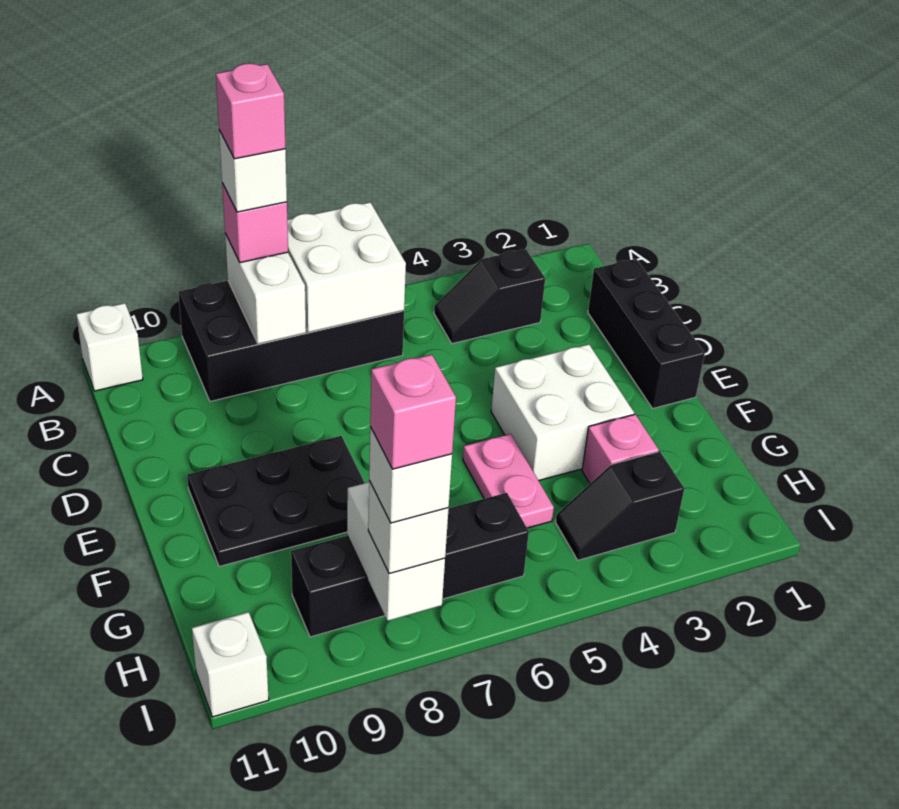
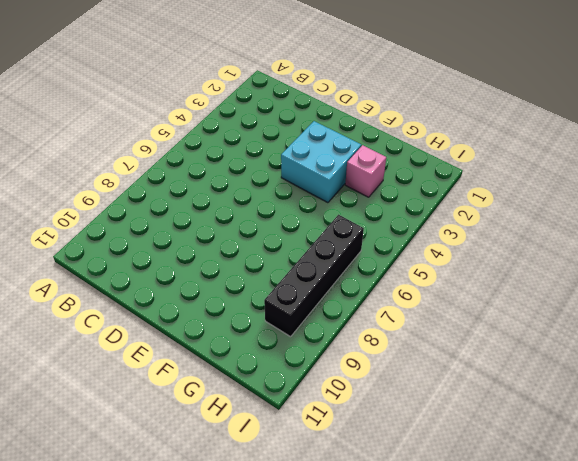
cyan 2x2 brick [281,121,361,203] -> white 2x2 brick [491,344,634,481]
none -> black 2x4 brick [178,281,404,401]
none -> white 1x1 brick [76,303,143,391]
none -> black 1x2 slope [434,249,545,344]

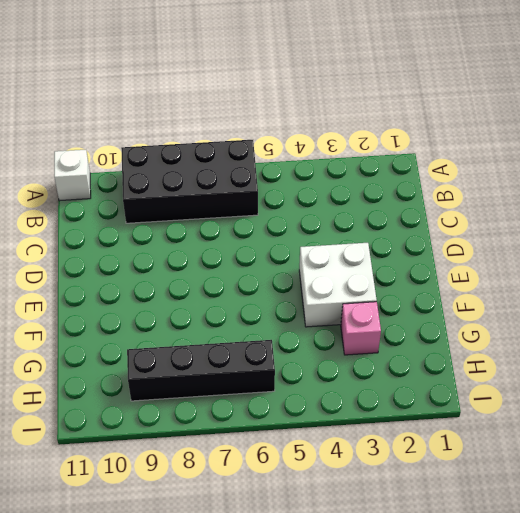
none -> black 1x2 slope [434,249,545,344]
none -> black 1x3 brick [588,259,705,408]
none -> black 2x3 plate [187,436,365,567]

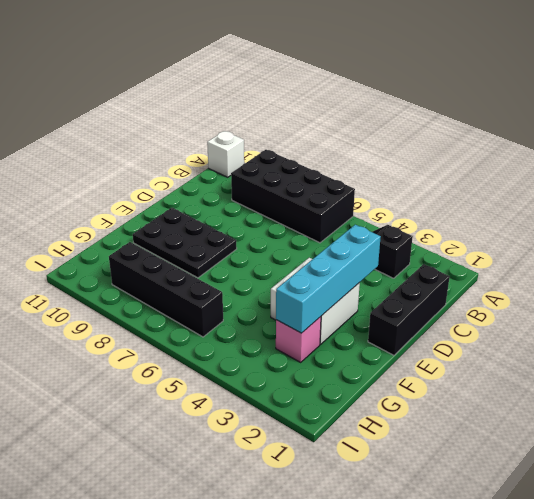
cyan 1x4 brick [276,225,381,333] -> none
none -> pink 1x2 plate [463,434,554,528]
none -> black 1x2 slope [556,451,684,560]
none -> white 1x1 brick [192,612,269,717]

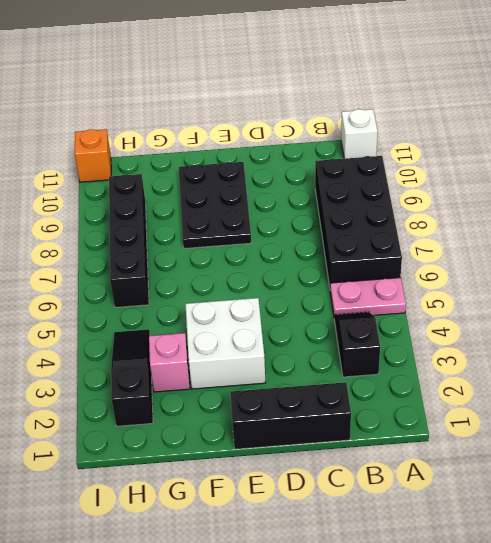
pink 1x2 plate [330,278,406,316] -> pink 1x2 plate moved to [463,434,554,528]
black 1x3 slope [111,329,153,426] -> black 1x2 slope [556,451,684,560]
orange 1x1 brick [75,129,111,182] -> white 1x1 brick [192,612,269,717]
none -> white 2x2 brick [287,202,406,332]
none -> white 1x2 brick [225,233,306,344]
none -> white 1x2 brick [347,482,445,621]

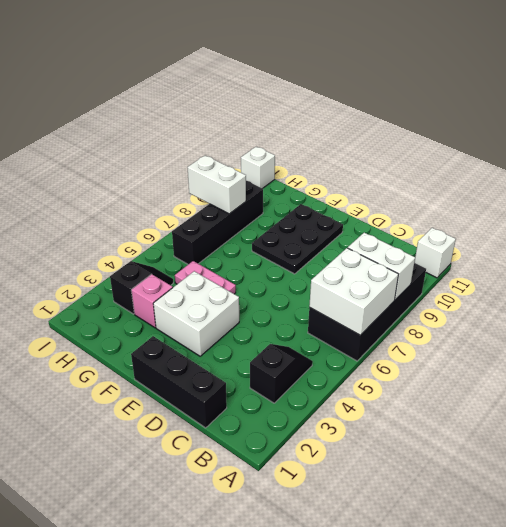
none -> pink 1x1 brick [222,183,288,263]
none -> white 1x1 brick [368,481,449,574]
none -> white 1x1 brick [219,130,287,212]

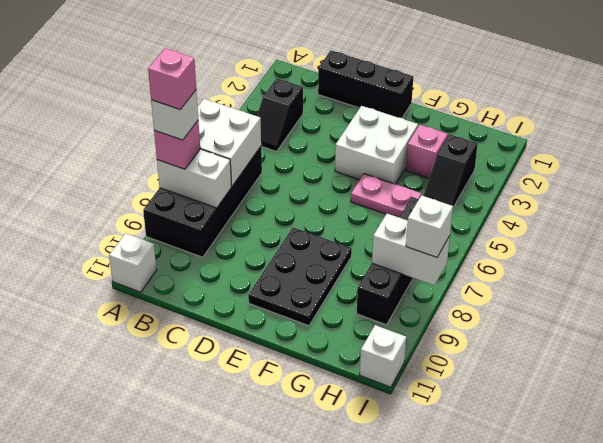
none -> white 1x1 brick [369,427,452,523]
none -> pink 1x1 brick [370,354,456,469]

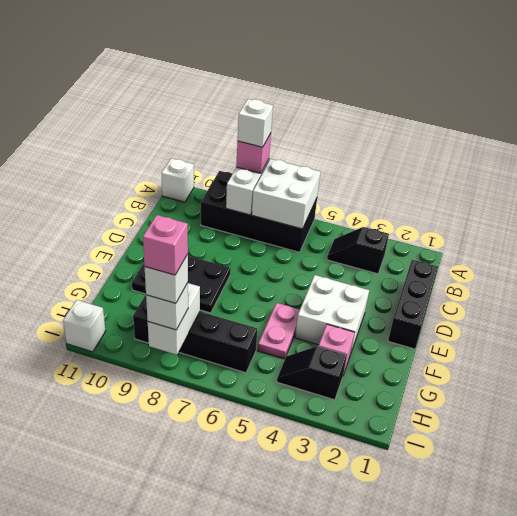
none -> pink 1x1 brick [216,63,285,159]

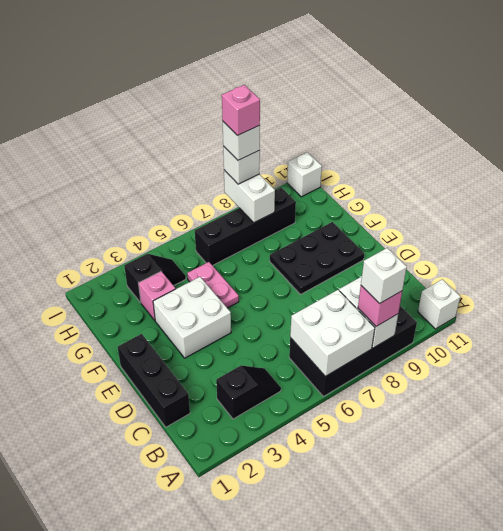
none -> pink 1x1 brick [216,63,285,159]

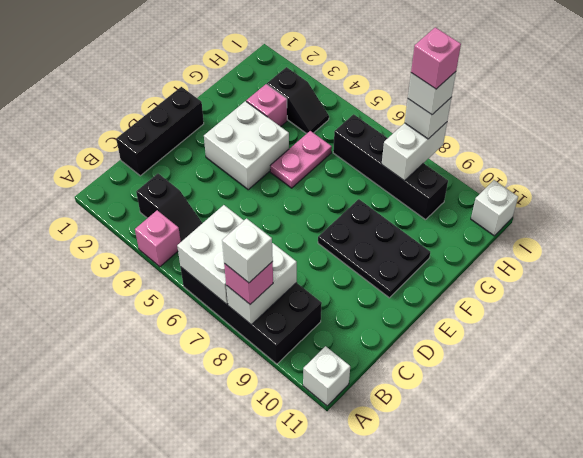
pink 1x1 brick [135,210,181,267] -> pink 1x1 brick moved to [216,63,285,159]

